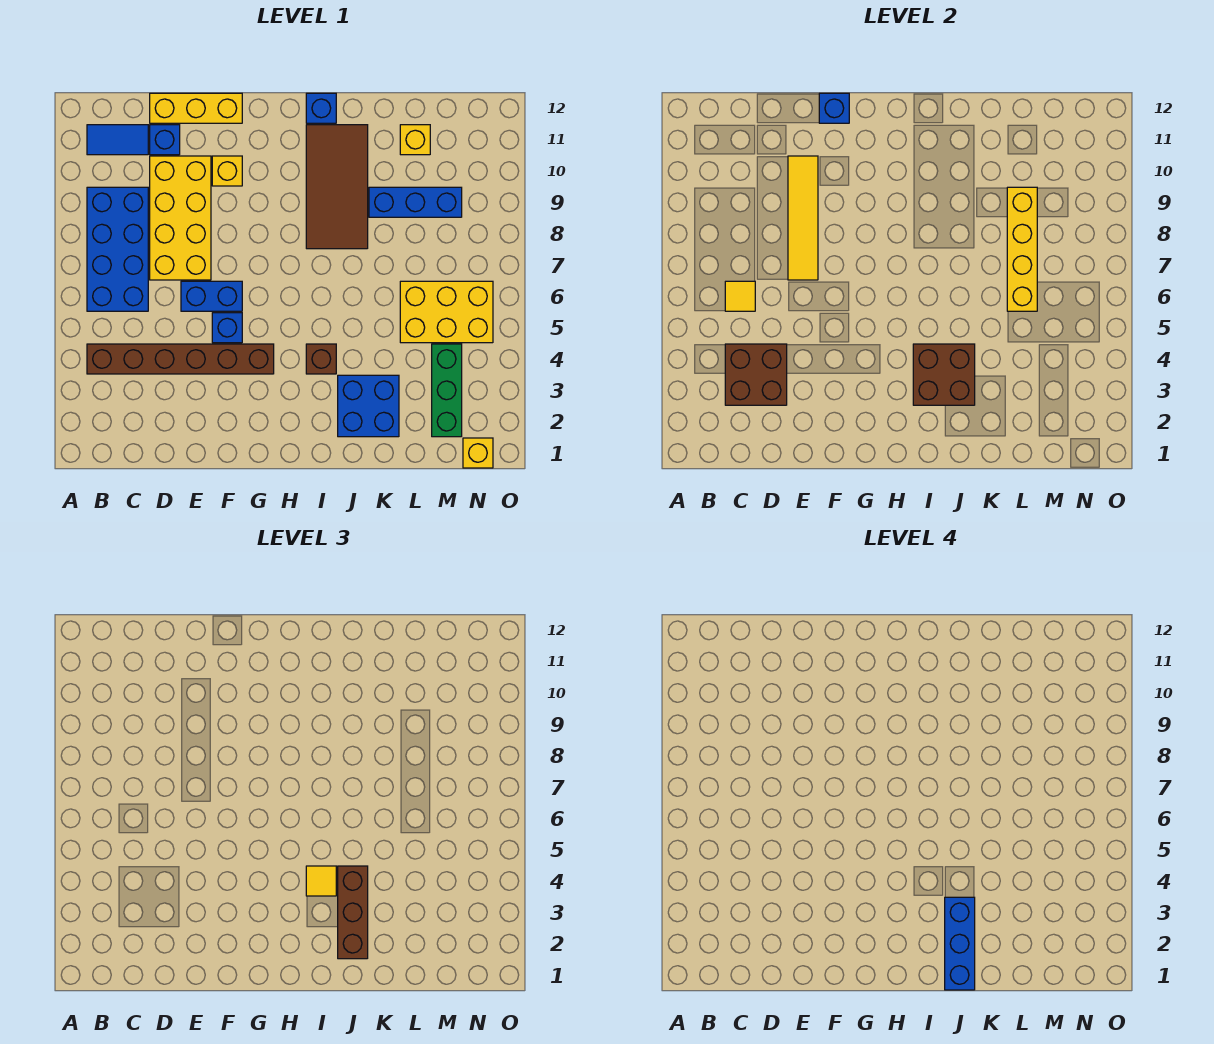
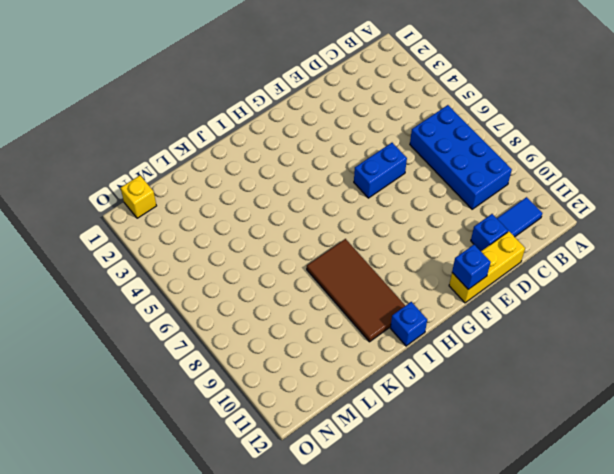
none -> brown 1x6 brick [87,344,274,374]
none -> yellow 2x4 brick [150,156,211,280]
none -> blue 1x1 brick [212,313,242,343]

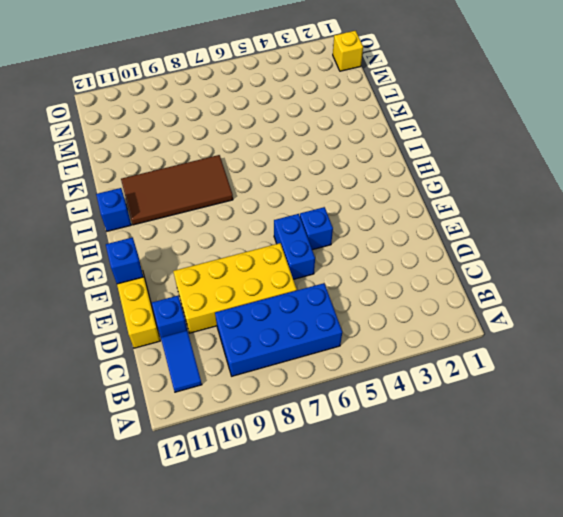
none -> brown 1x6 brick [87,344,274,374]
none -> yellow 1x1 brick [212,156,242,186]
none -> brown 1x1 brick [306,344,336,374]

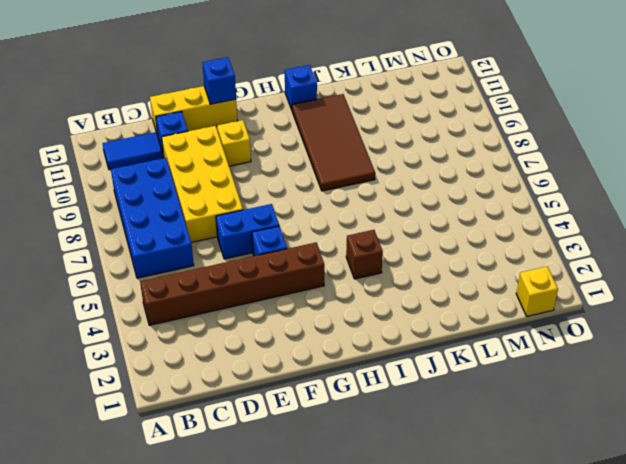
none -> blue 2x2 brick [338,375,399,437]
none -> blue 1x3 brick [369,187,462,217]
none -> yellow 2x3 brick [400,281,493,343]

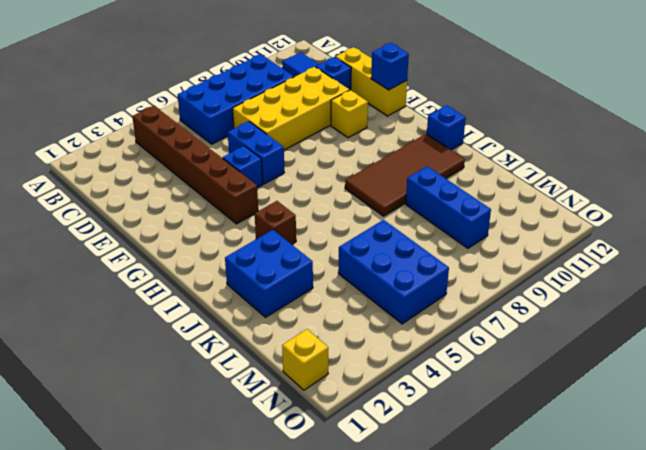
blue 2x3 brick [338,220,449,324] -> yellow 2x3 brick [400,281,493,343]
none -> yellow 1x1 brick [400,125,430,155]
none -> green 1x3 brick [432,344,462,437]
none -> brown 2x2 brick [725,344,787,405]

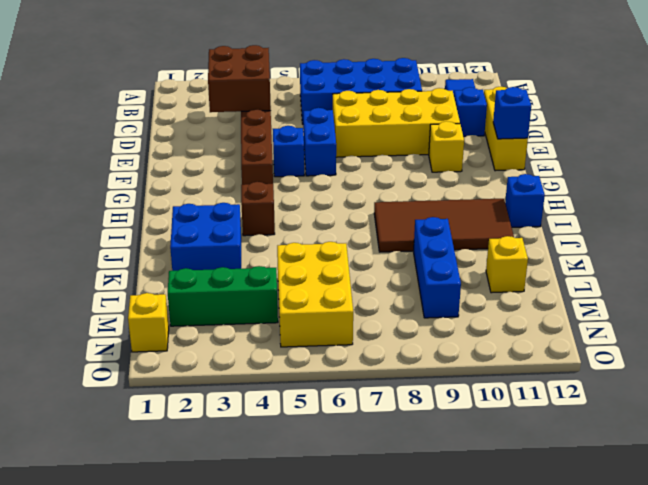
none -> yellow 1x1 tile [725,281,755,311]
none -> yellow 1x4 tile [788,156,818,280]
none -> brown 2x2 brick [913,344,975,405]

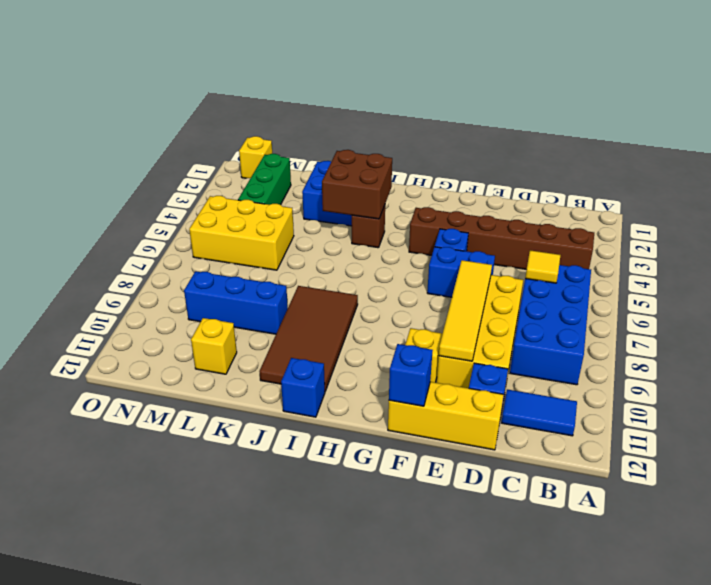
none -> brown 2x2 brick [725,344,787,405]
none -> yellow 1x4 brick [1007,187,1037,311]
none -> yellow 1x1 tile [306,866,336,896]

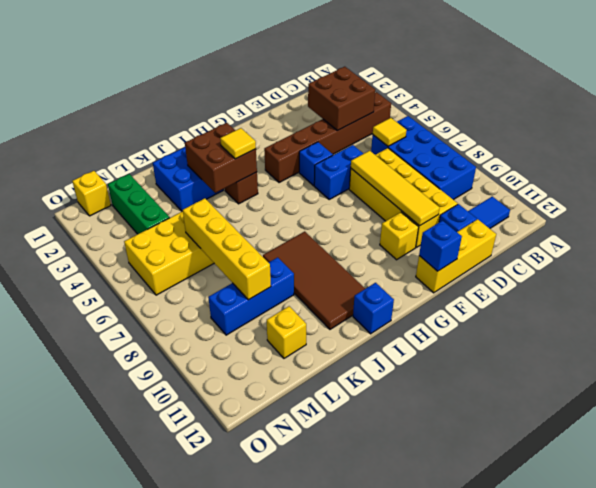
none -> brown 1x3 brick [338,866,368,959]
none -> blue 1x3 brick [945,897,975,990]

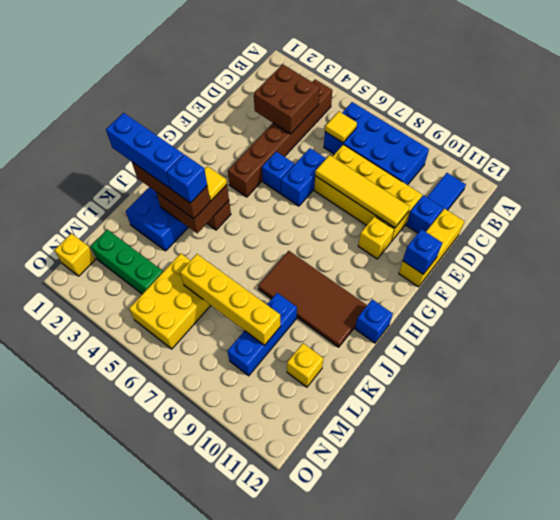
blue 1x1 brick [167,155,207,203] -> none

